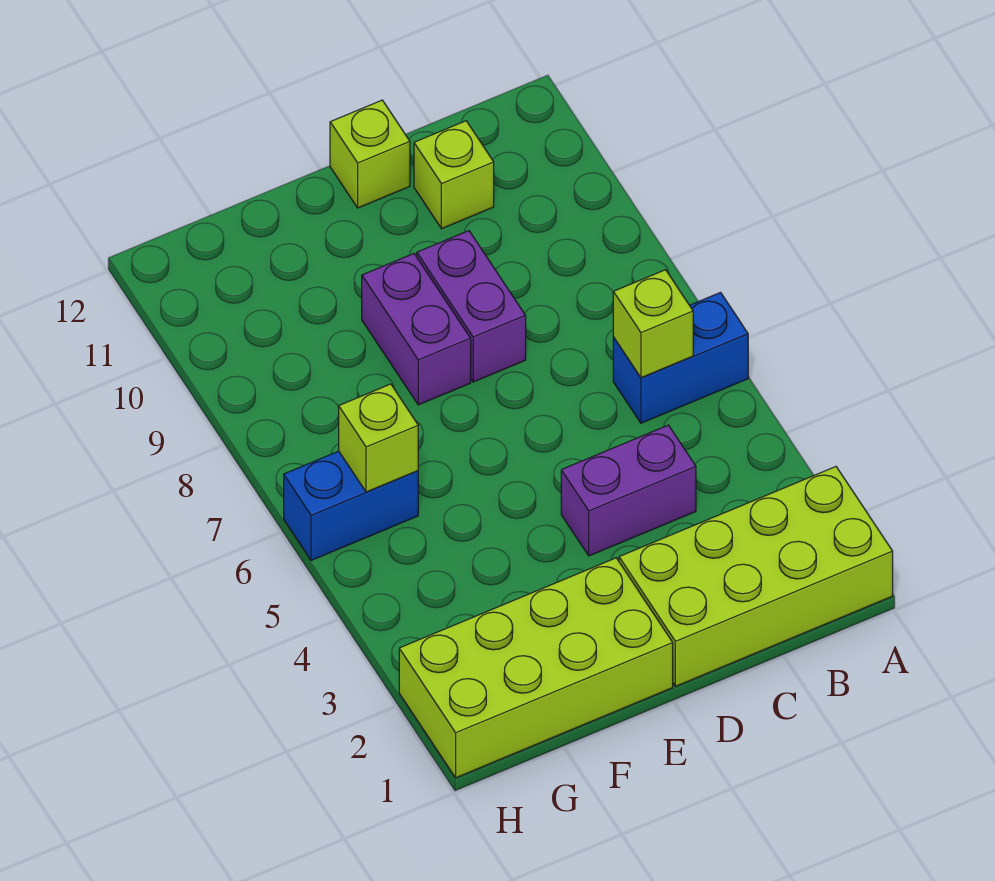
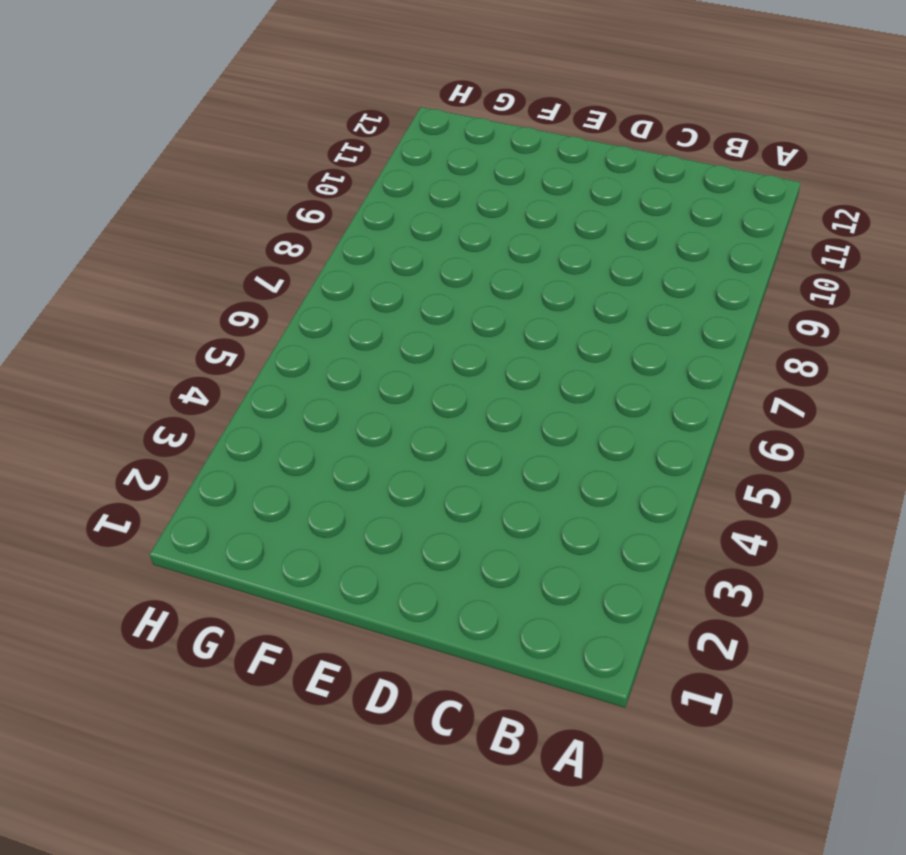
none -> lime 2x4 brick [619,467,893,686]
none -> blue 1x2 brick [613,293,748,423]

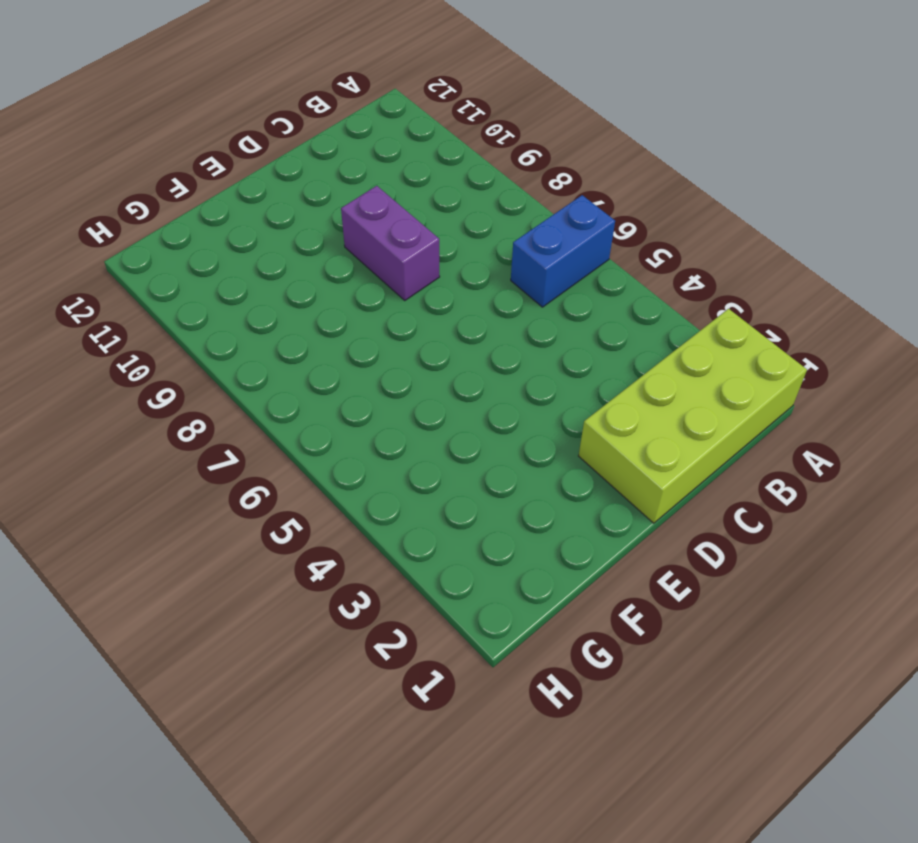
none -> purple 1x2 brick [561,425,696,556]
none -> lime 1x1 brick [414,121,494,229]

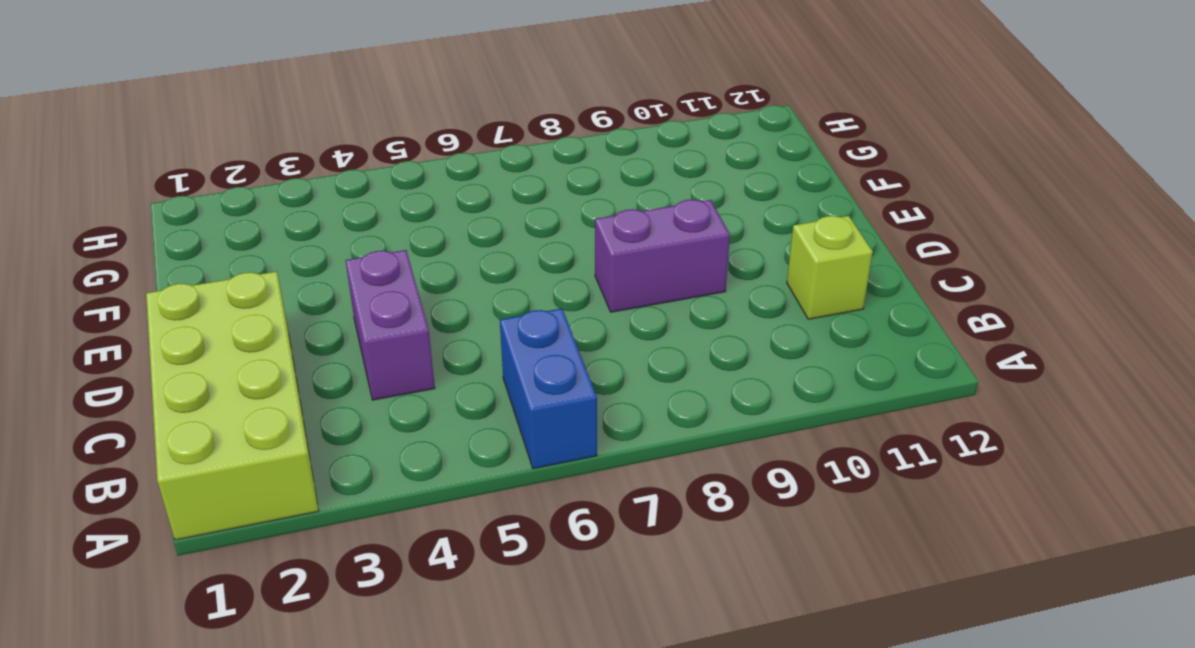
none -> lime 1x1 brick [330,100,410,208]
none -> lime 2x4 brick [399,558,673,778]

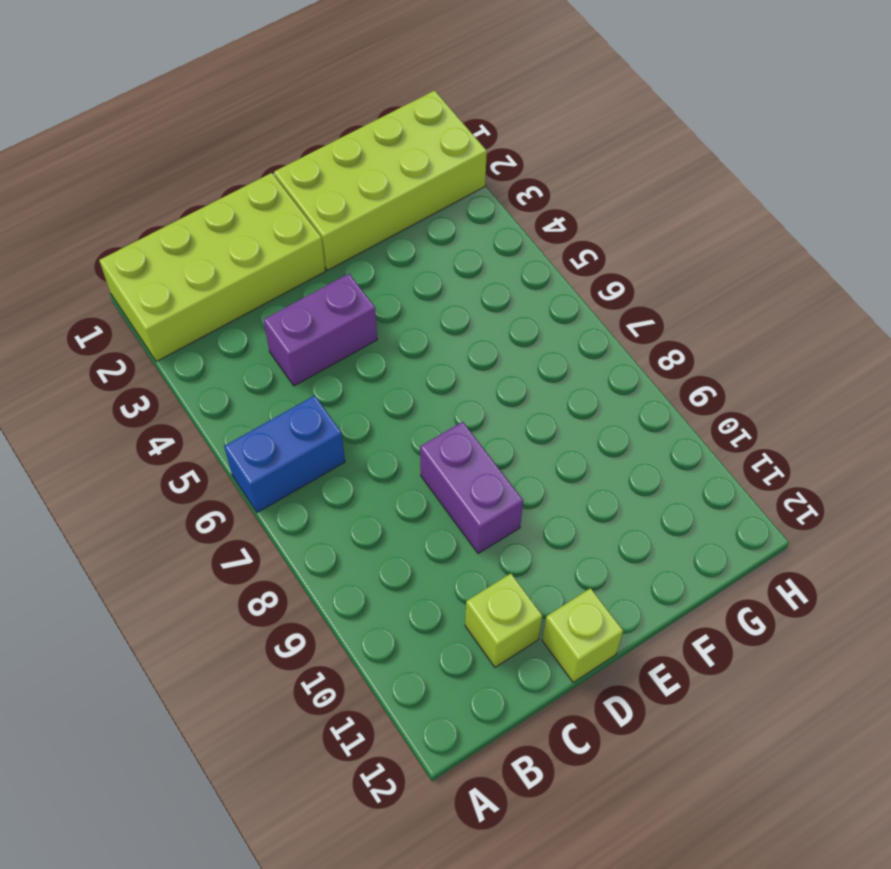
none -> purple 1x2 brick [362,254,471,405]
none -> blue 1x2 brick [284,451,418,560]

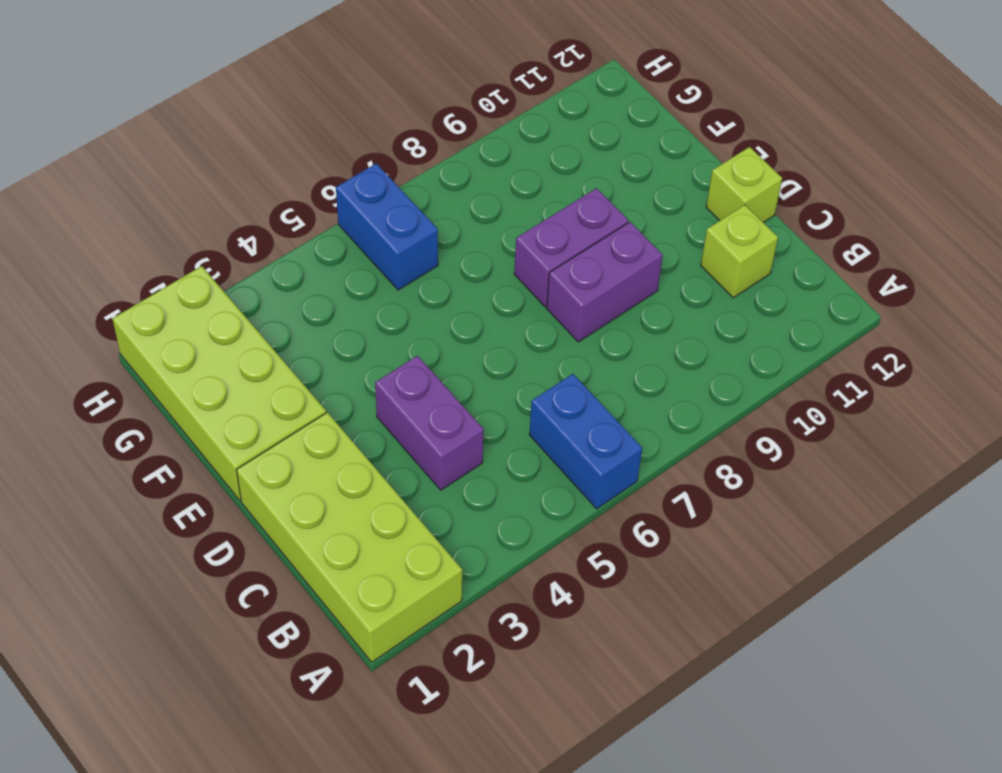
none -> lime 1x1 brick [613,270,693,378]
none -> lime 1x1 brick [339,384,418,492]

